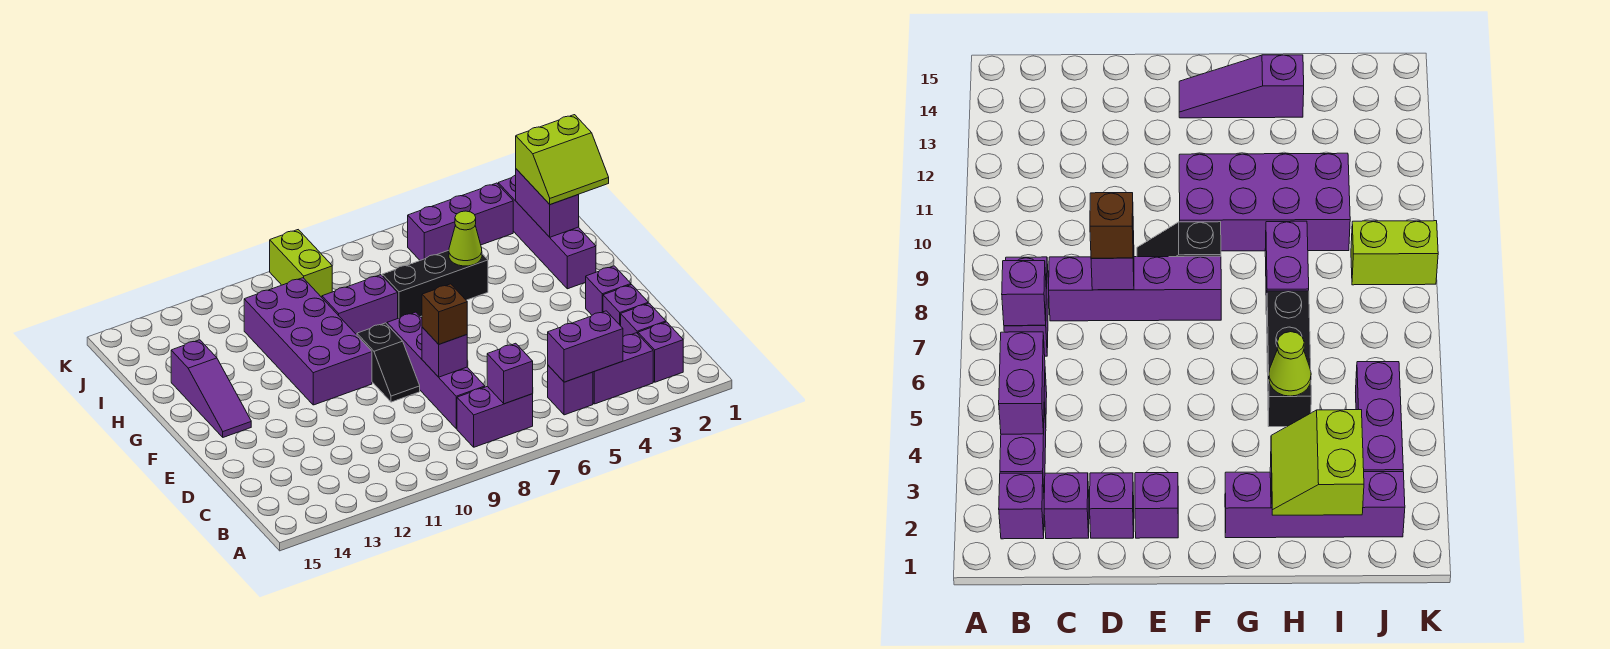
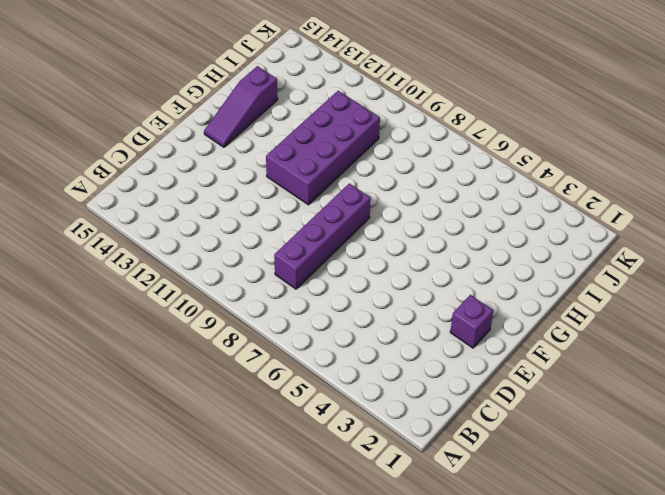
none -> purple 1x1 brick [638,322,683,382]
none -> purple 1x2 brick [593,333,653,404]
none -> purple 1x1 brick [548,365,593,415]

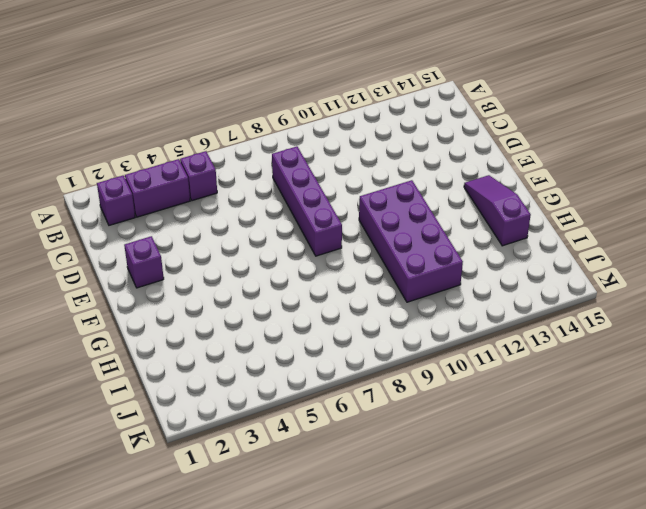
none -> purple 1x2 brick [457,386,533,447]
none -> purple 1x1 brick [621,303,666,337]
none -> purple 1x1 brick [603,285,648,326]

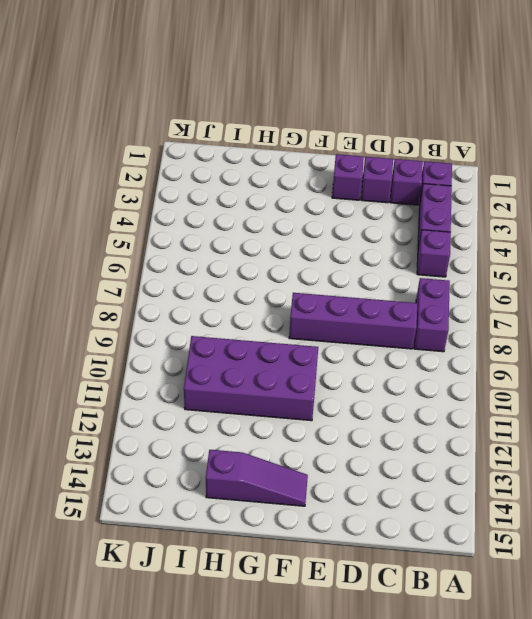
none -> black 1x2 slope [357,323,420,402]
none -> purple 1x4 brick [498,175,596,289]
none -> black 1x3 brick [382,250,488,318]

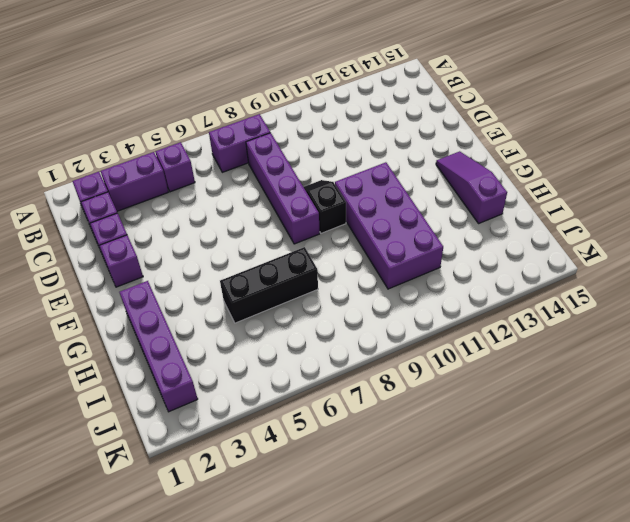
none -> purple 1x2 brick [322,275,398,335]
none -> purple 1x3 brick [408,183,513,260]
none -> lime 1x2 brick [270,230,332,297]

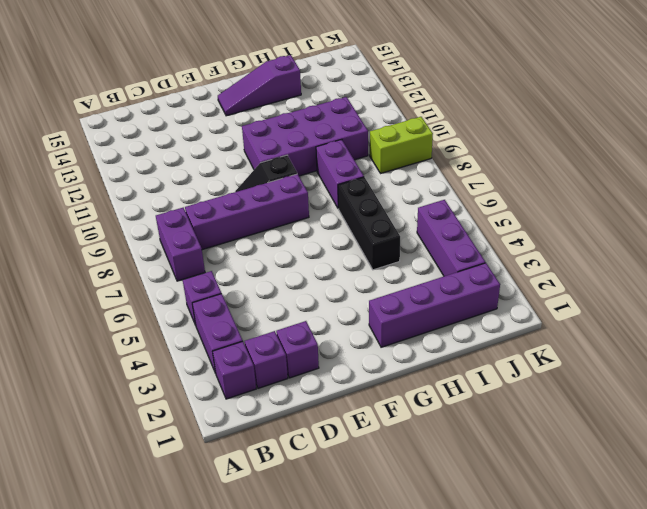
none -> purple 1x1 brick [585,266,631,315]
none -> purple 1x2 brick [548,311,623,382]
none -> purple 1x1 brick [487,343,533,404]

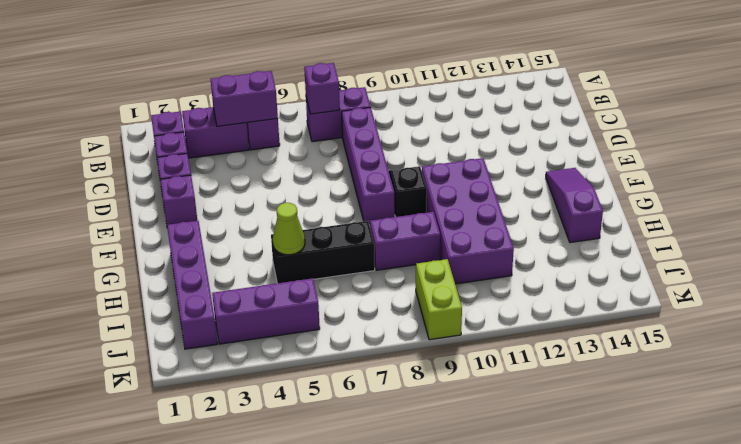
none -> purple 1x1 brick [422,327,467,377]
none -> purple 1x2 brick [516,169,579,237]
none -> brown 1x1 brick [422,284,467,344]

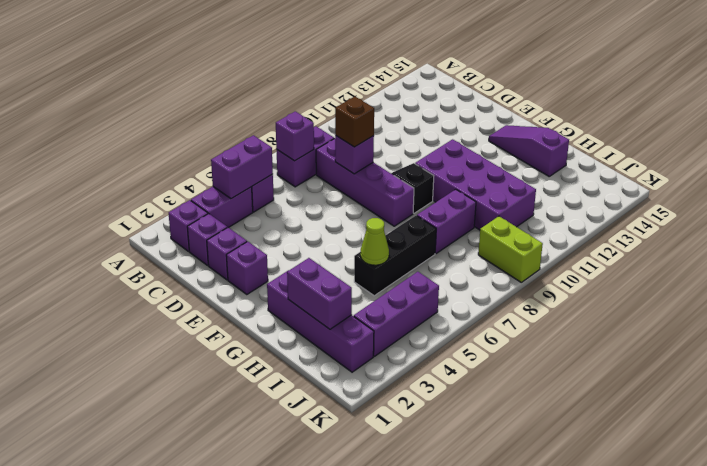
none -> lime 2x2 slope [516,115,609,205]

